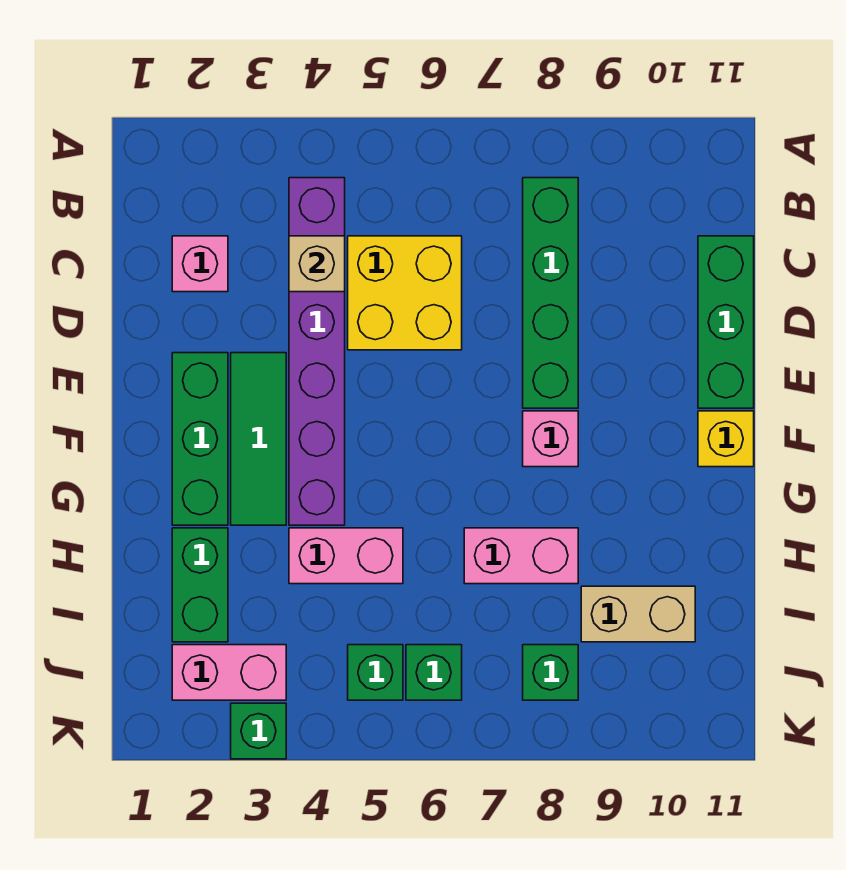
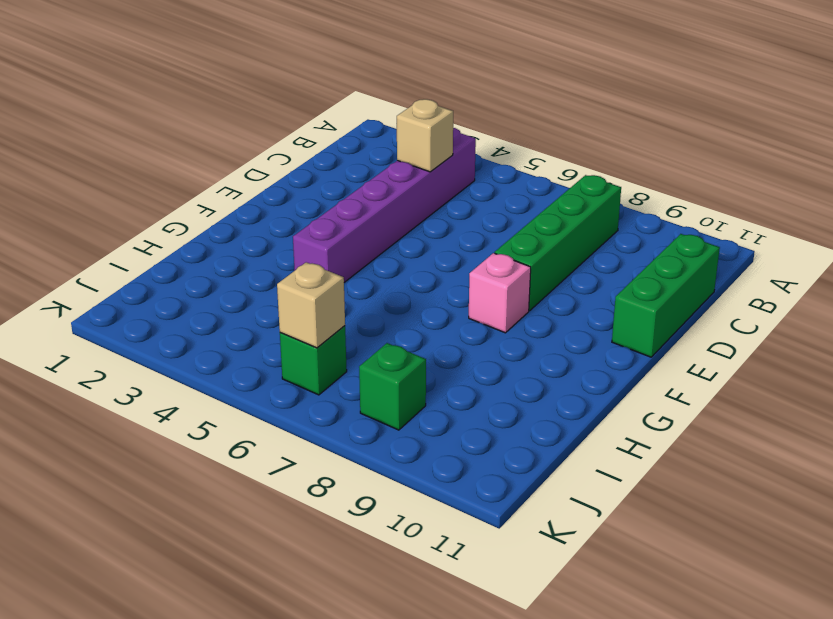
tan 1x1 brick [277,262,345,348] -> none
none -> pink 1x1 brick [172,236,228,292]
none -> yellow 2x2 brick [348,236,462,350]
none -> green 1x3 brick [172,353,228,525]

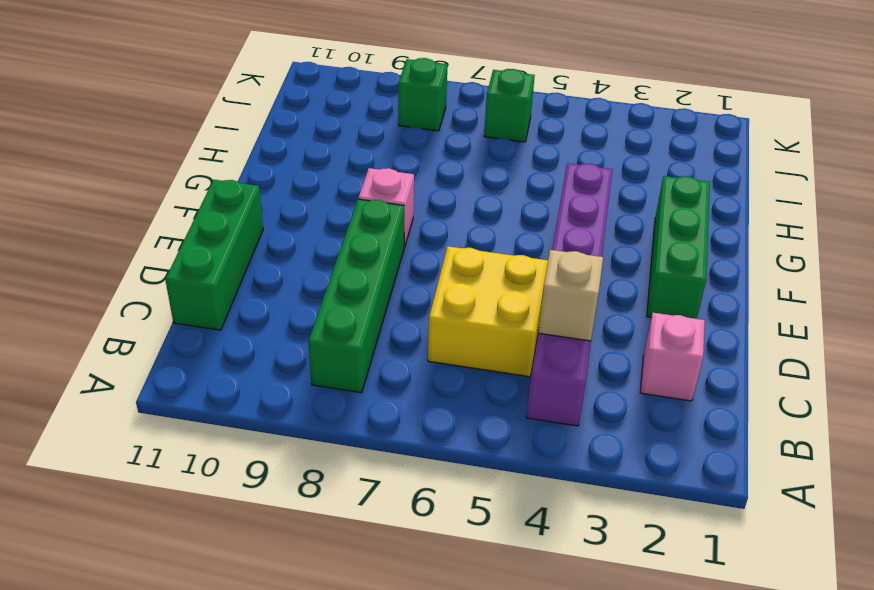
none -> green 1x3 tile [231,353,286,525]
none -> yellow 1x1 brick [698,411,754,467]
none -> green 1x2 brick [172,528,228,642]

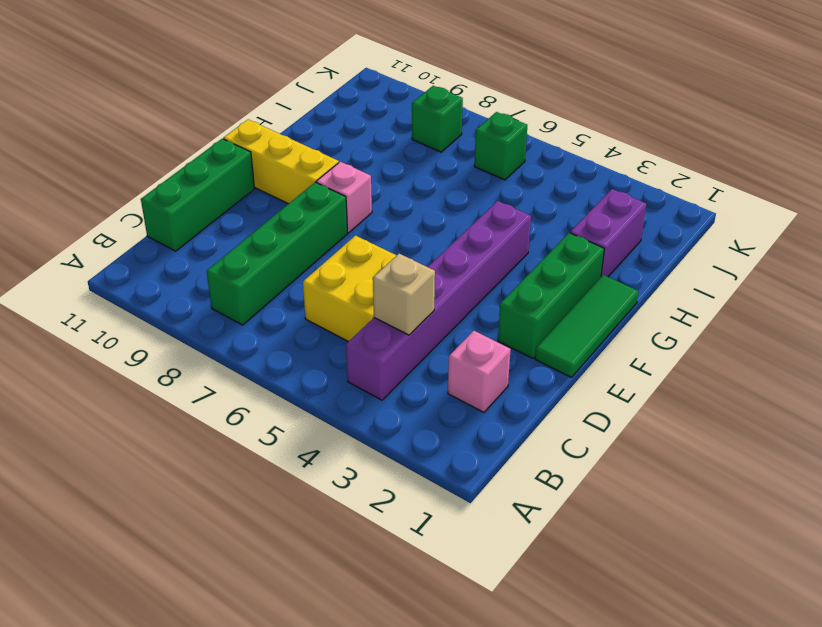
green 1x3 tile [535,275,639,377] -> green 1x3 tile moved to [231,353,286,525]
yellow 1x3 brick [223,120,339,204] -> yellow 1x1 brick [698,411,754,467]
purple 1x2 brick [570,189,646,277] -> green 1x2 brick [172,528,228,642]
none -> pink 1x2 brick [289,528,403,584]
none -> pink 1x2 brick [464,528,578,584]
none -> tan 1x2 brick [581,586,695,642]

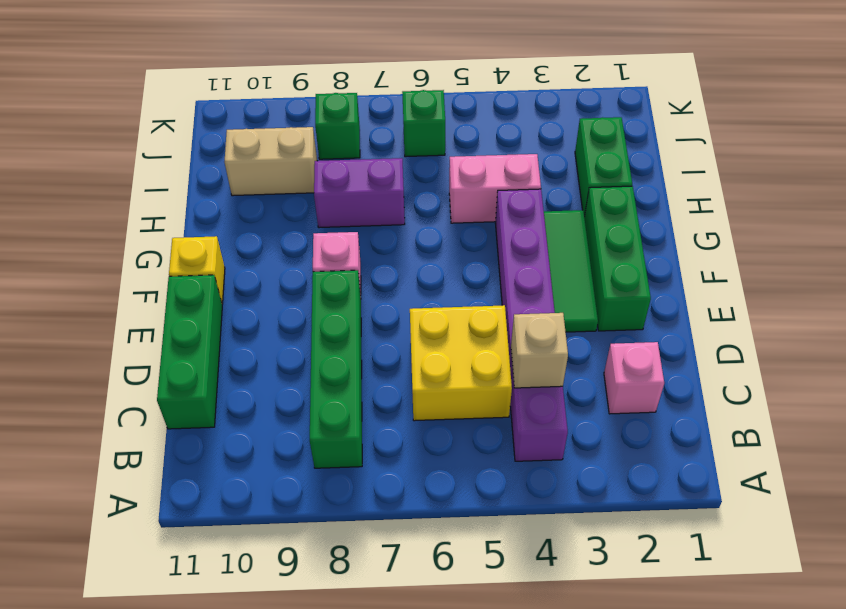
purple 1x2 brick [314,158,405,228] -> pink 1x2 brick [464,528,578,584]
none -> pink 1x2 brick [172,645,286,700]
none -> green 1x1 brick [348,645,403,700]
none -> green 1x1 brick [231,703,286,759]

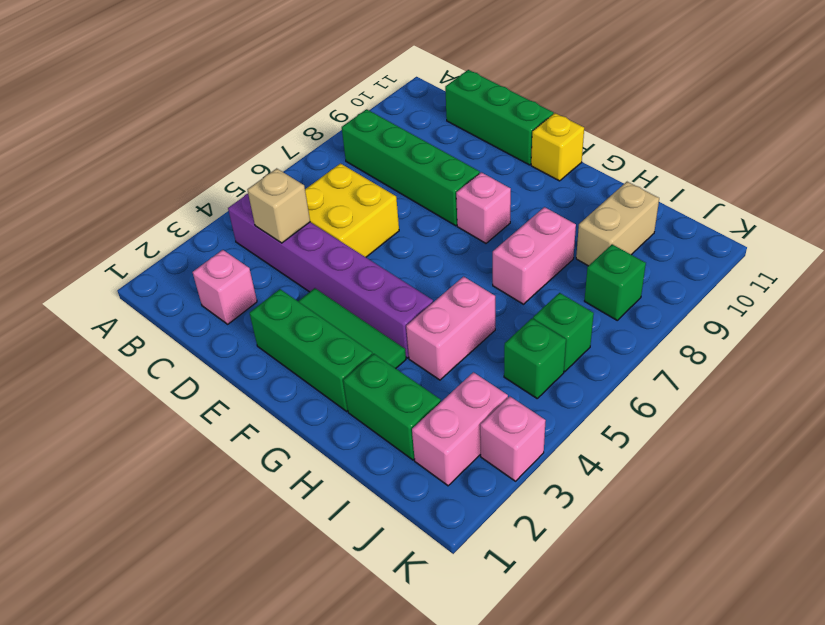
pink 1x1 brick [480,396,546,481] -> green 1x1 brick [231,703,286,759]

